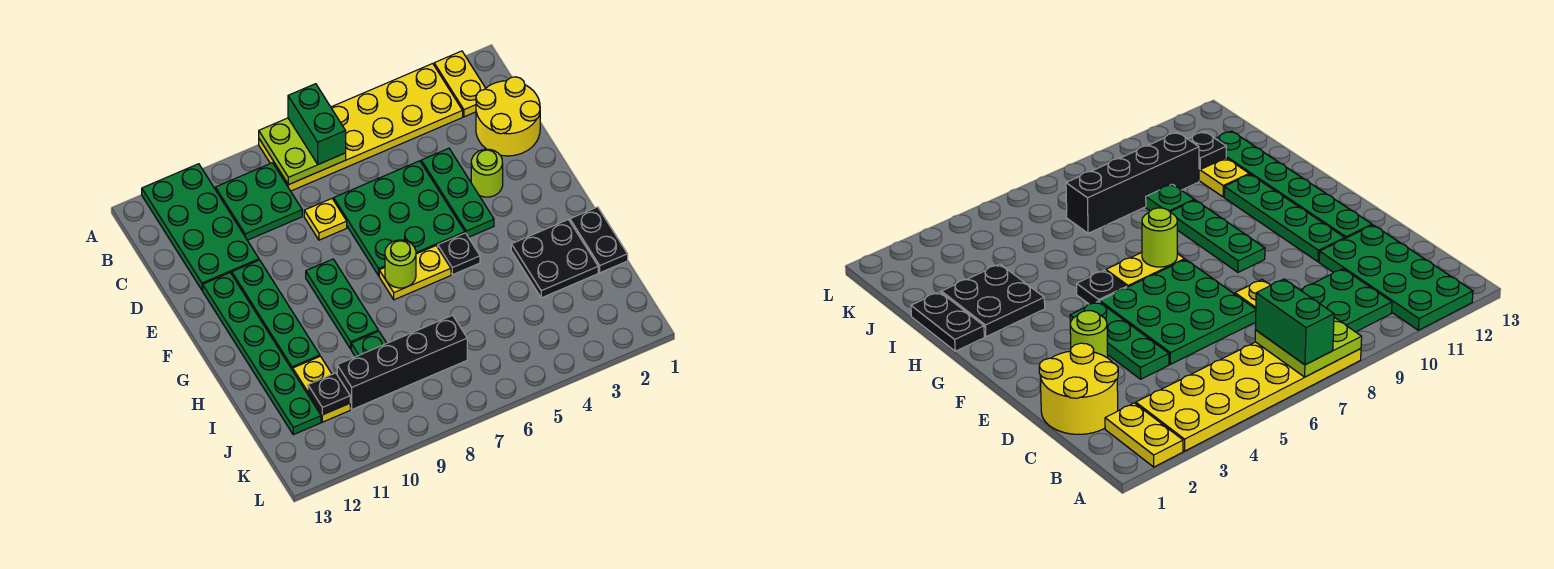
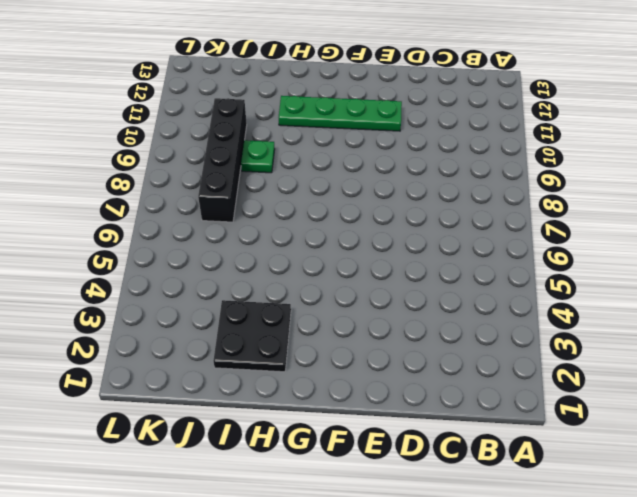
none -> yellow 1x2 plate [434,51,485,117]
none -> yellow 2x6 plate [259,64,463,191]
none -> green 2x4 plate [142,164,259,290]

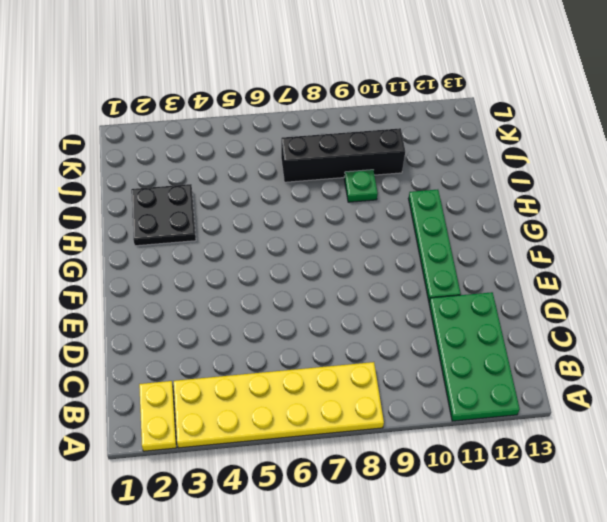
none -> green 2x2 plate [215,163,302,240]
none -> yellow 2x2 round brick [476,77,540,156]
none -> green 1x3 plate [421,148,494,237]

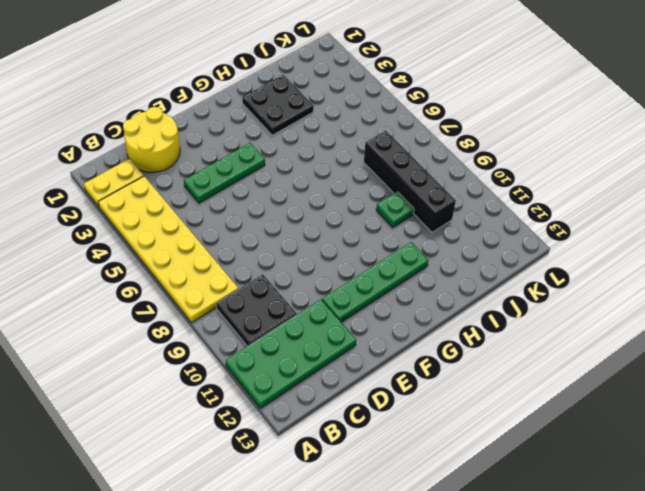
black 2x2 plate [216,274,297,346] -> green 2x2 plate [215,163,302,240]
none -> green 3x3 plate [334,161,465,276]
none -> yellow 1x1 plate [304,199,347,240]
none -> lime 1x1 round brick [471,149,503,197]

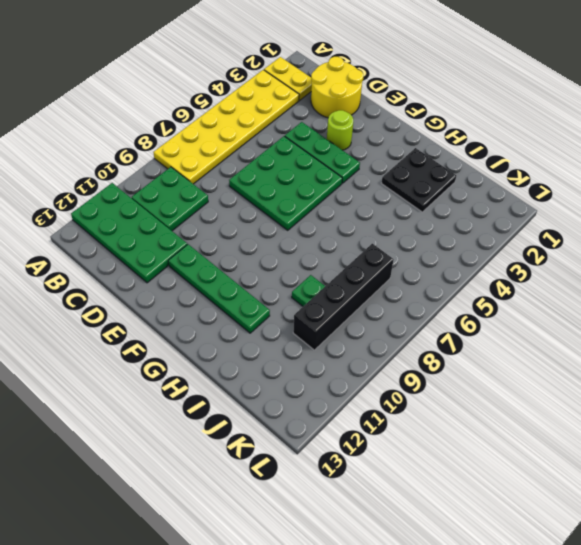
none -> yellow 1x1 plate [304,199,347,240]
none -> green 1x6 plate [203,273,321,435]
none -> green 1x3 plate [306,259,378,349]

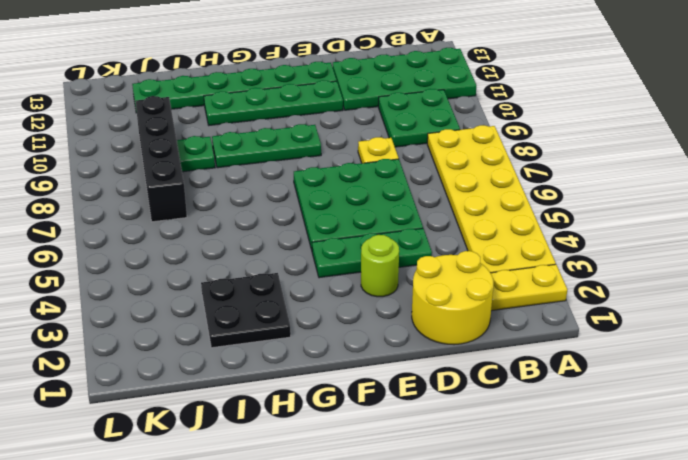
none -> black 1x1 plate [438,233,480,275]
none -> yellow 1x2 plate [379,246,451,300]
none -> black 1x2 plate [570,207,628,273]

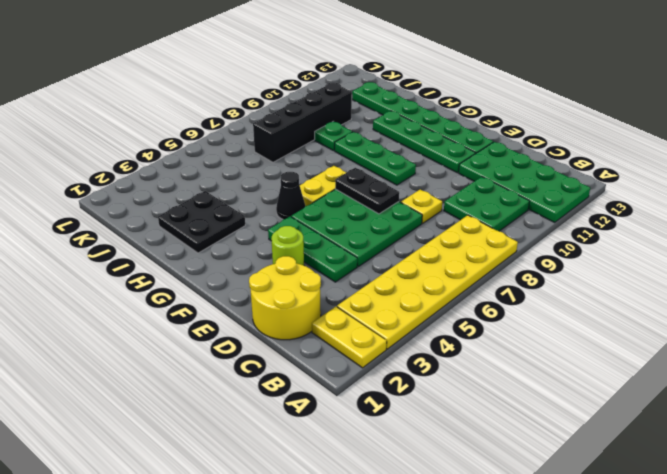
black 1x2 plate [335,168,399,214] -> black 1x2 plate moved to [570,207,628,273]
black 1x1 cone [276,172,305,220] -> black 1x1 plate [438,233,480,275]
none -> yellow 1x2 plate [293,356,350,422]
none -> lime 2x2 plate [259,118,346,185]
none -> lime 1x1 round brick [385,240,416,288]

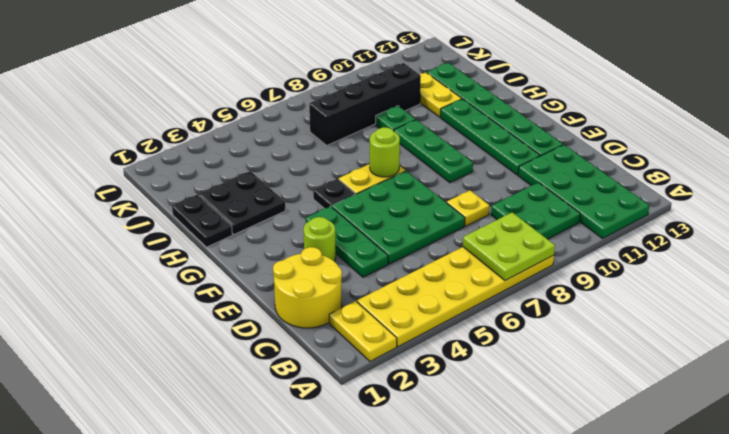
none -> black 1x1 plate [308,373,350,415]
none -> green 1x2 brick [288,84,346,164]

